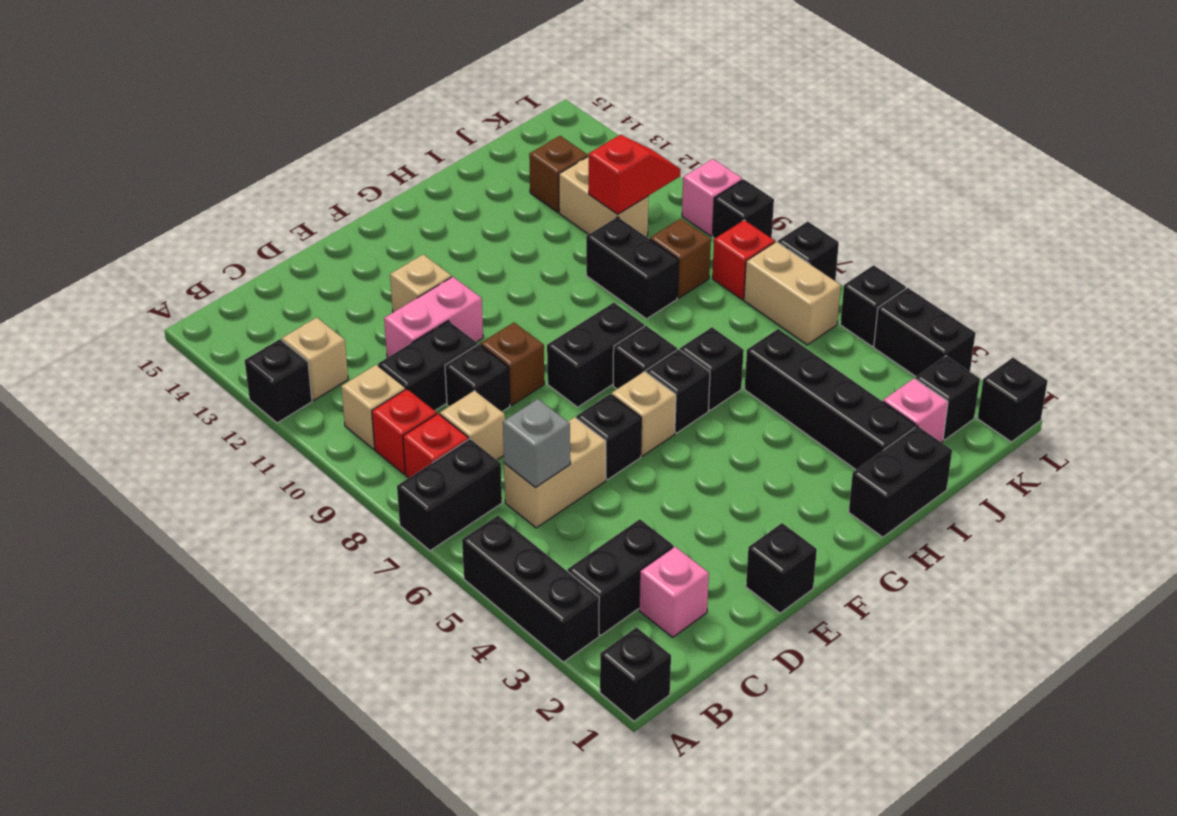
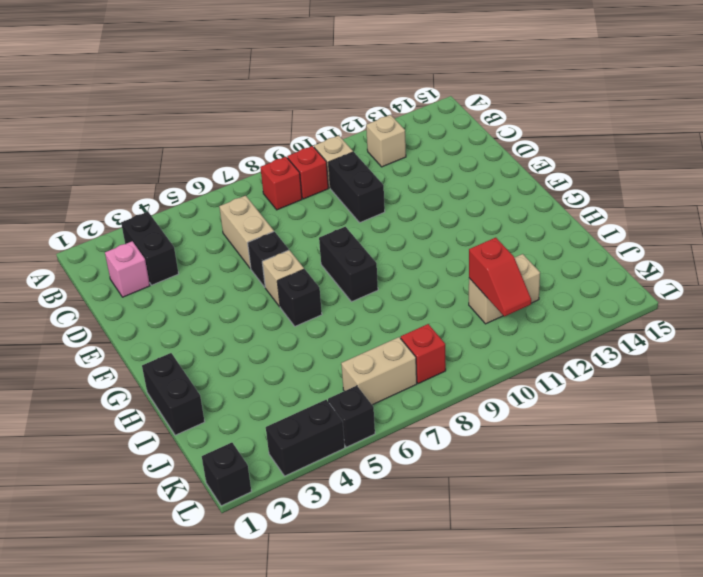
none -> black 1x1 brick [600,627,671,721]
none -> black 1x3 brick [462,516,599,662]
none -> black 1x2 brick [397,439,502,551]
none -> black 1x1 brick [245,339,312,423]

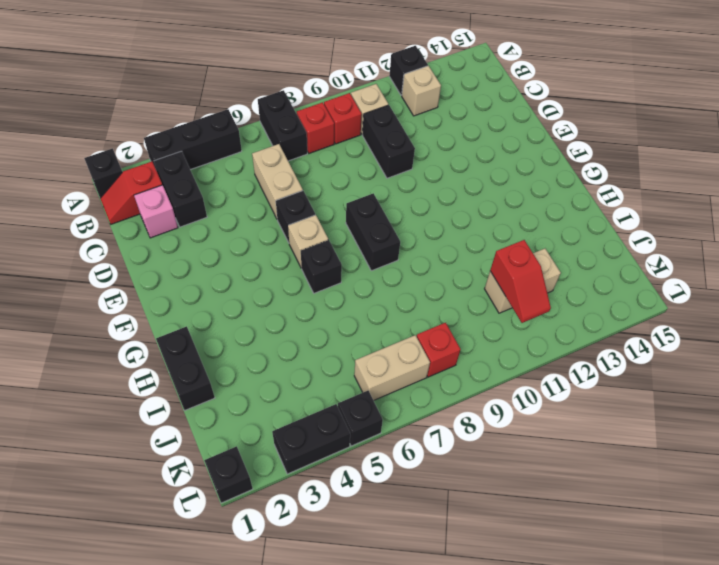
red 1x2 slope [100,162,162,224] -> none
none -> tan 1x1 brick [440,391,505,460]
none -> black 1x1 brick [445,344,510,412]
none -> pink 1x2 brick [384,277,483,358]
none -> black 1x1 brick [746,523,817,613]

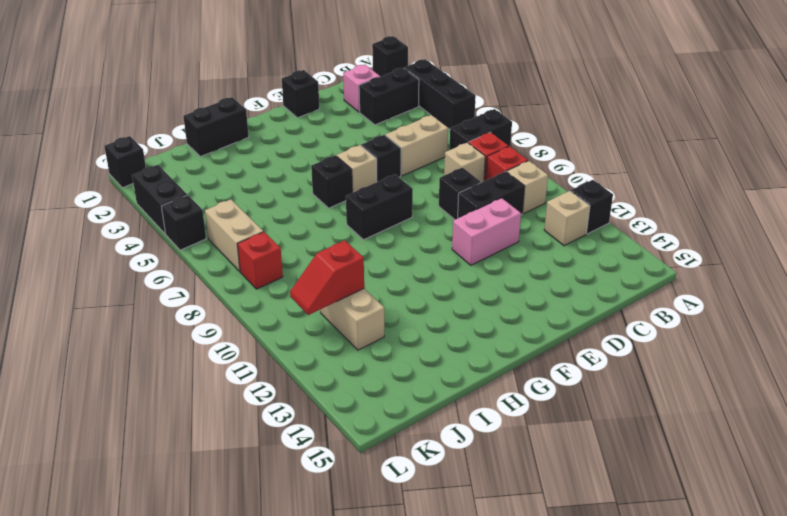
none -> brown 1x1 brick [481,323,544,405]
none -> tan 1x1 brick [390,254,452,312]
none -> black 1x1 brick [613,326,677,389]
none -> black 1x1 brick [680,327,744,410]

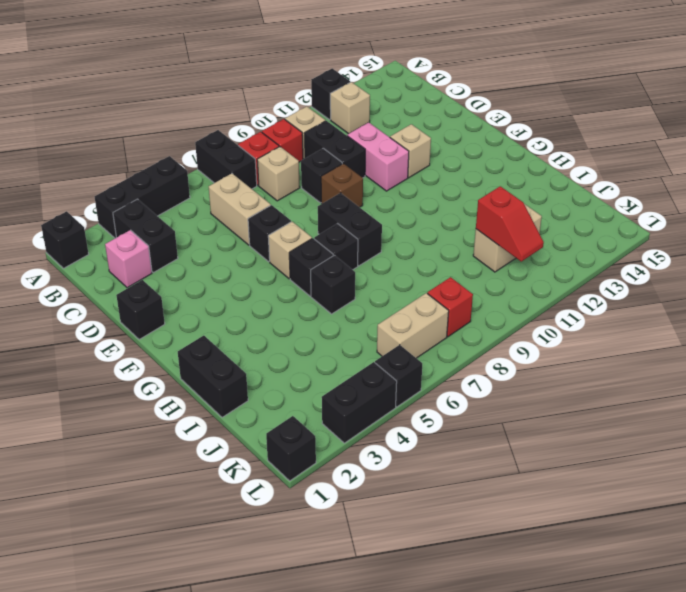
none -> black 1x4 brick [745,329,916,470]
none -> black 1x2 brick [586,217,679,319]
none -> pink 1x1 brick [883,378,948,442]
none -> brown 1x1 brick [650,219,711,298]

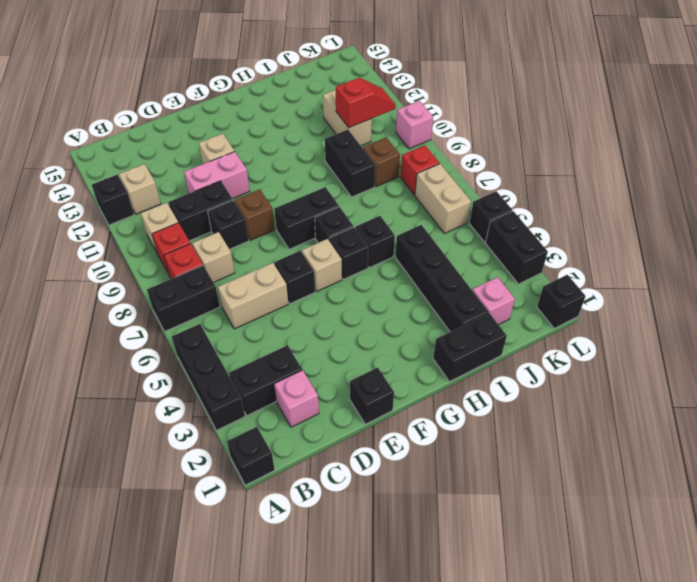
none -> brown 1x1 brick [529,136,588,212]
none -> black 1x1 brick [915,356,980,440]
none -> black 1x1 brick [778,222,839,281]
none -> black 1x1 brick [713,179,774,239]

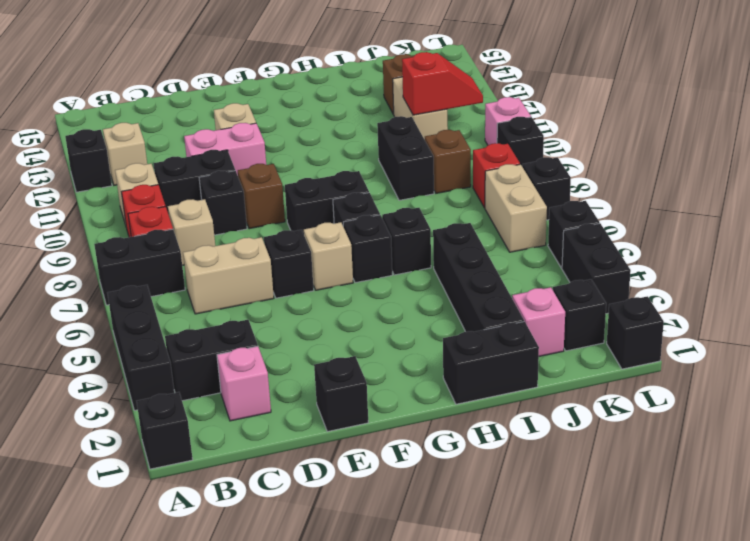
none -> grey 1x1 brick [503,399,570,487]

